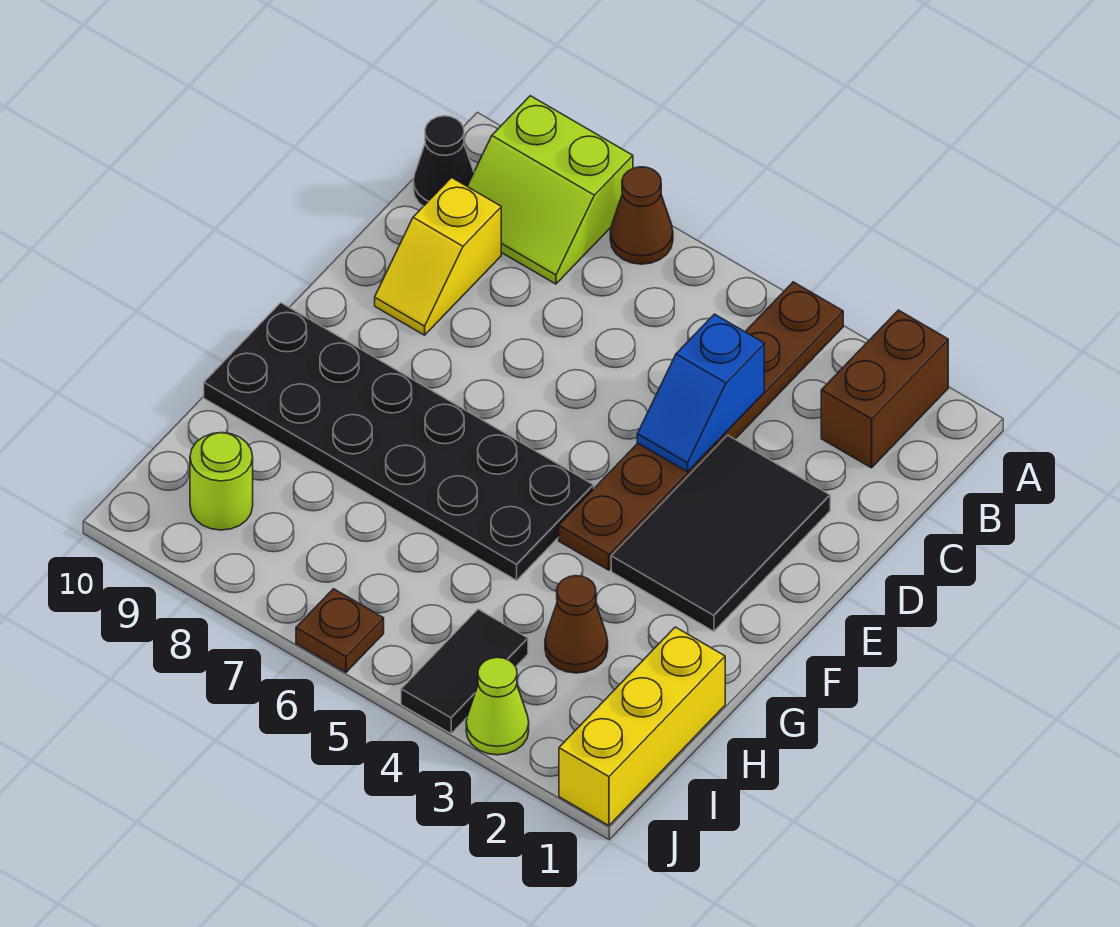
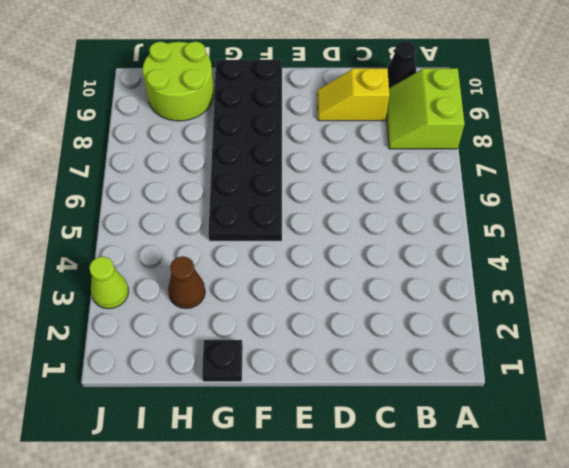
black 1x1 plate [202,340,243,382] -> none
lime 2x2 round brick [143,41,214,121] -> lime 1x1 round brick [190,433,253,530]
none -> brown 1x2 brick [821,310,948,468]
none -> brown 1x6 plate [559,282,843,570]
none -> brown 1x1 cone [610,167,673,264]

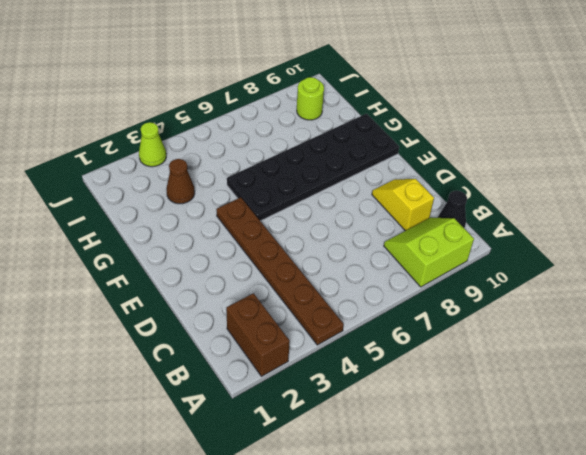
none -> brown 1x1 cone [610,167,673,264]
none -> black 2x3 tile [611,435,830,631]
none -> yellow 1x3 brick [559,627,725,826]

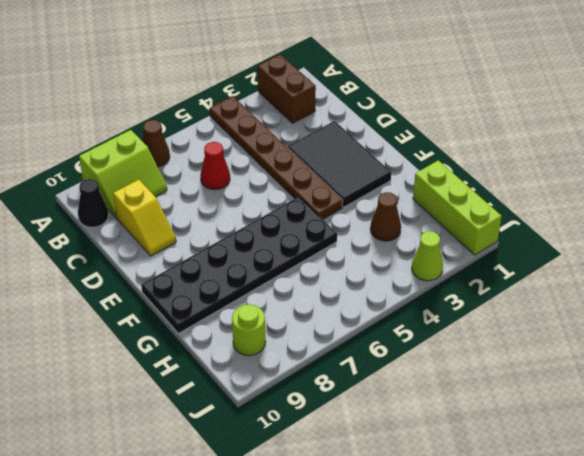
red 1x1 cone [200,142,230,190] -> none
lime 1x3 brick [413,160,502,255] -> yellow 1x3 brick [559,627,725,826]
none -> black 1x2 tile [401,609,528,734]
none -> brown 1x1 plate [296,589,384,672]
none -> blue 1x2 slope [637,314,764,472]

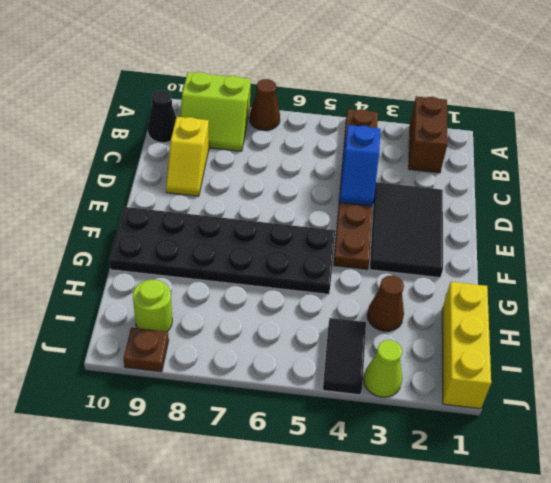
brown 1x1 plate [123,328,169,372] -> brown 1x1 plate moved to [296,589,384,672]

